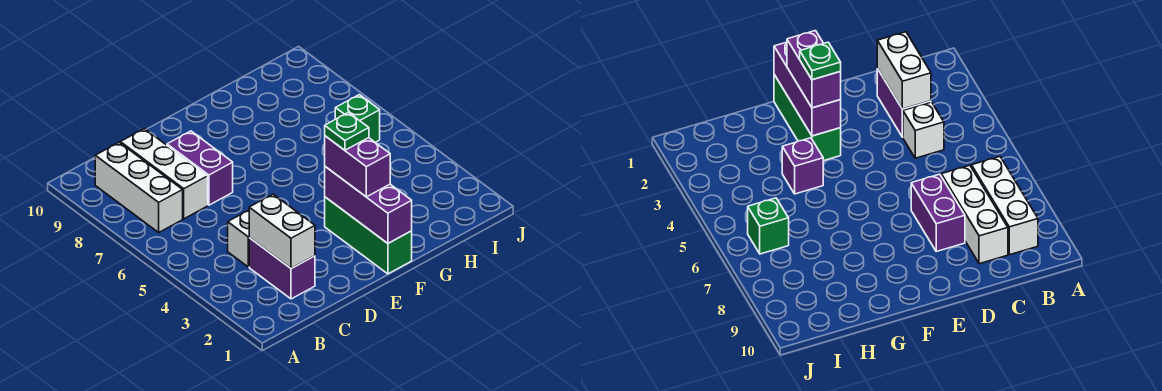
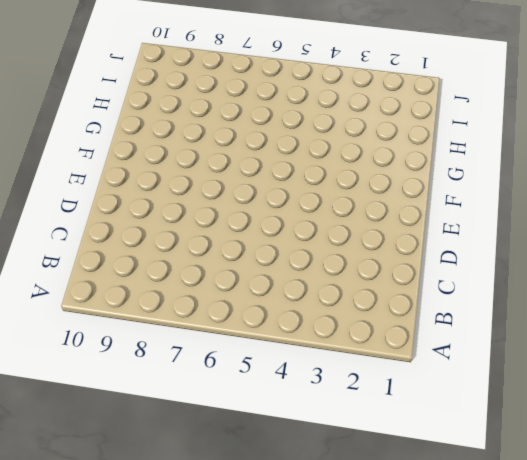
none -> white 1x3 brick [95,142,183,232]
none -> purple 1x2 brick [249,238,315,299]
none -> white 1x1 brick [228,210,249,267]

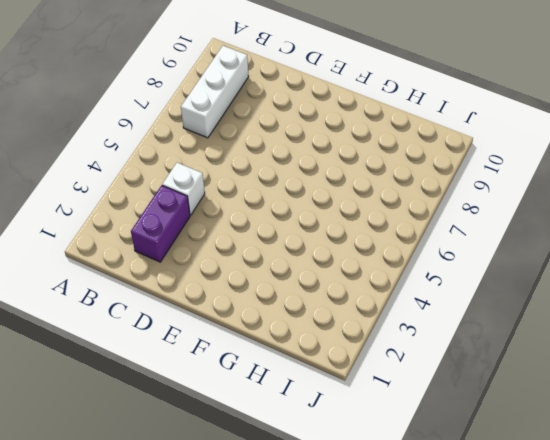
none -> white 1x3 brick [120,129,208,219]
none -> purple 1x2 brick [167,131,233,205]
none -> green 1x3 brick [325,197,412,274]

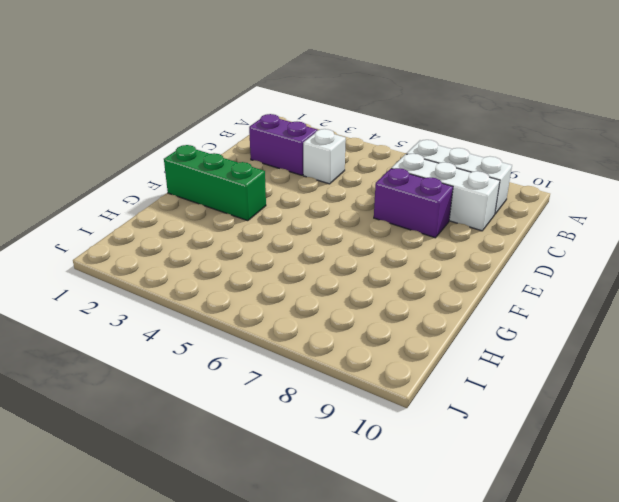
none -> purple 1x1 brick [782,138,823,194]
none -> green 1x1 brick [335,95,380,142]
none -> white 1x2 brick [249,194,315,269]

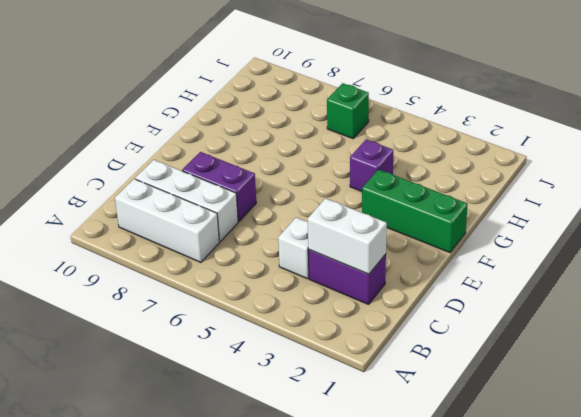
none -> purple 1x3 brick [325,167,412,243]
none -> purple 1x2 brick [325,136,390,197]
none -> green 1x1 plate [325,112,369,150]

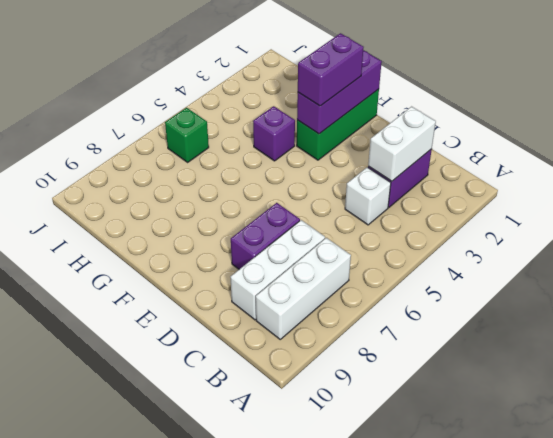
none -> green 1x1 plate [325,112,369,150]

